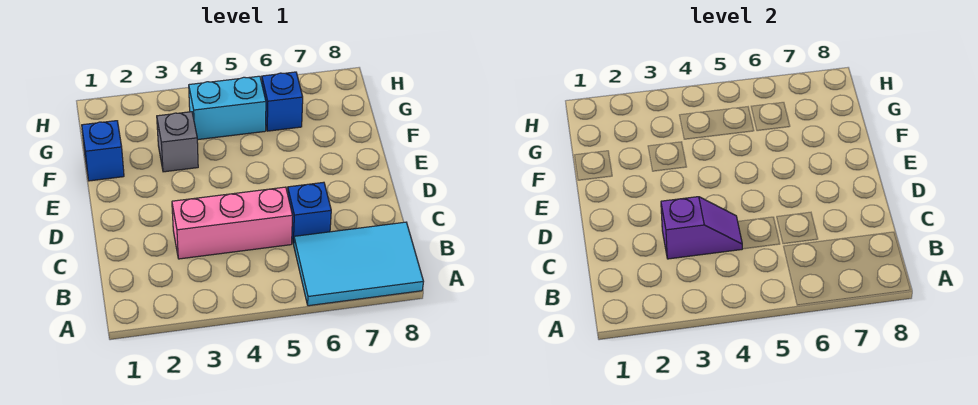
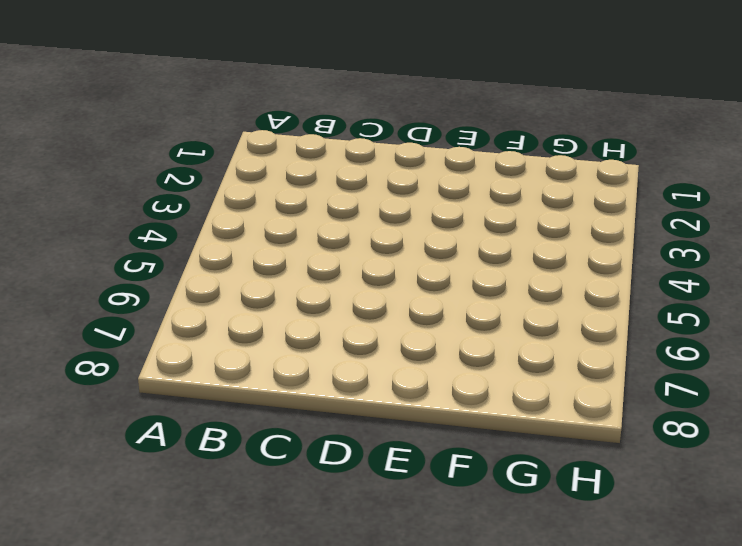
none -> cyan 2x3 tile [294,222,424,306]
none -> pink 1x3 brick [172,187,293,259]

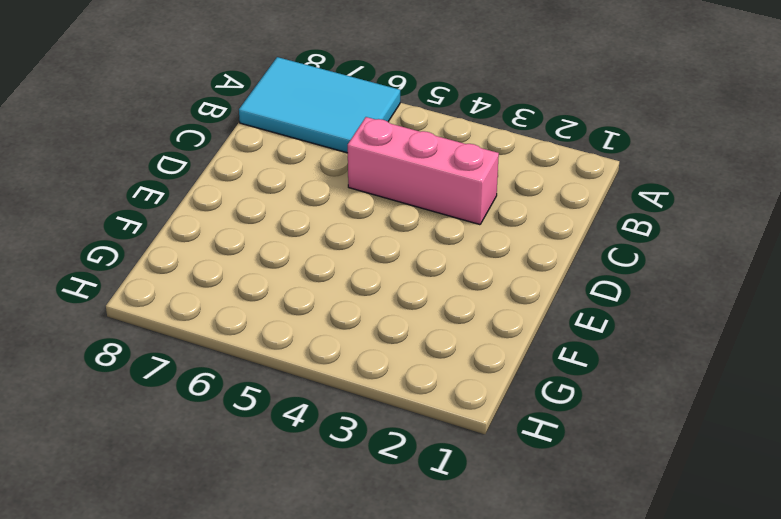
none -> blue 1x1 brick [288,182,331,244]
none -> blue 1x1 brick [82,121,124,181]

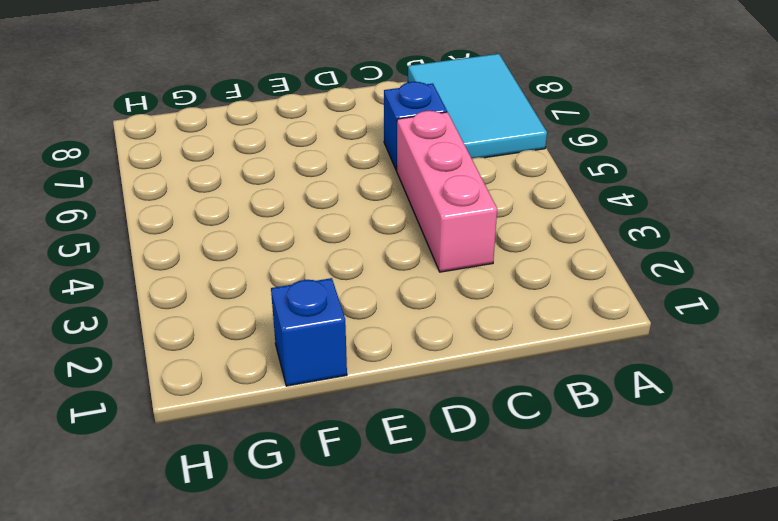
none -> grey 1x1 brick [157,112,198,172]
none -> cyan 1x2 brick [189,76,266,140]

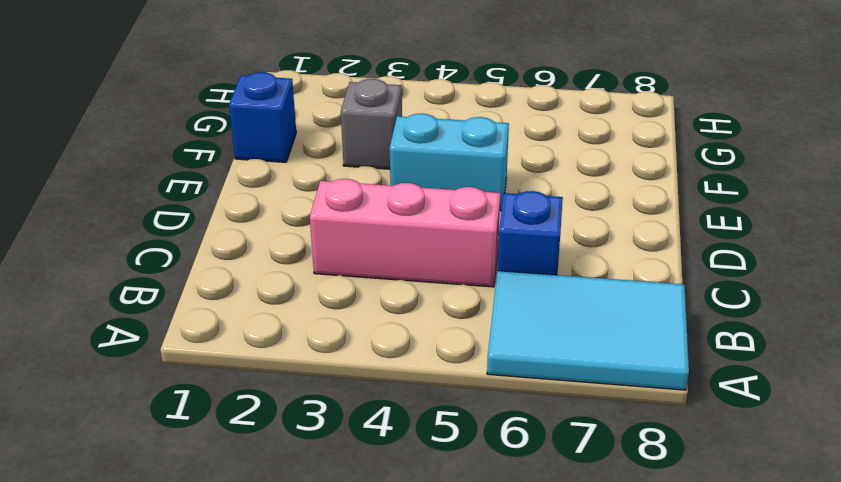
cyan 1x2 brick [390,113,509,211] -> cyan 1x2 brick moved to [189,76,266,140]
none -> blue 1x1 brick [262,72,303,131]
none -> purple 1x2 slope [661,197,742,259]

